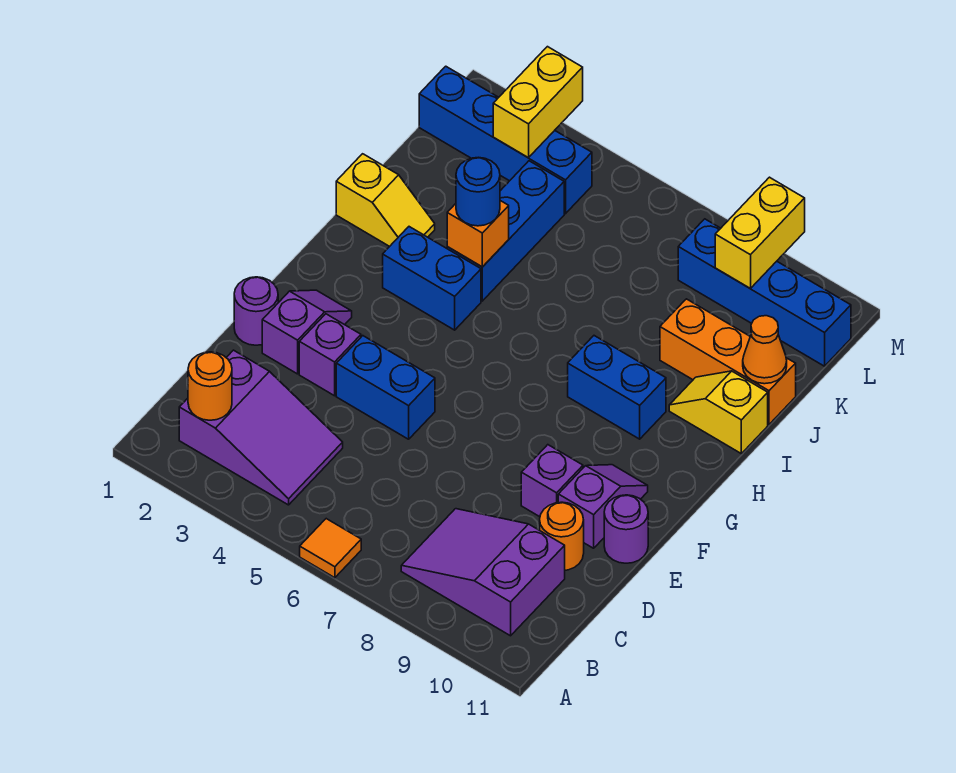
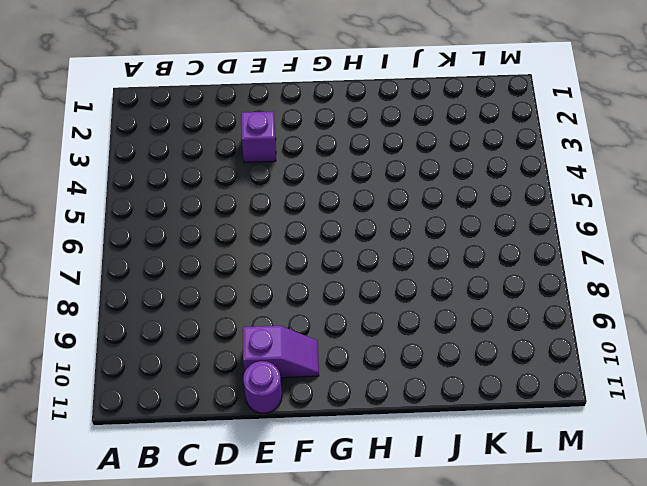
none -> orange 1x1 tile [300,519,361,578]
none -> purple 2x3 slope [179,350,343,505]
none -> purple 2x3 slope [401,509,565,636]

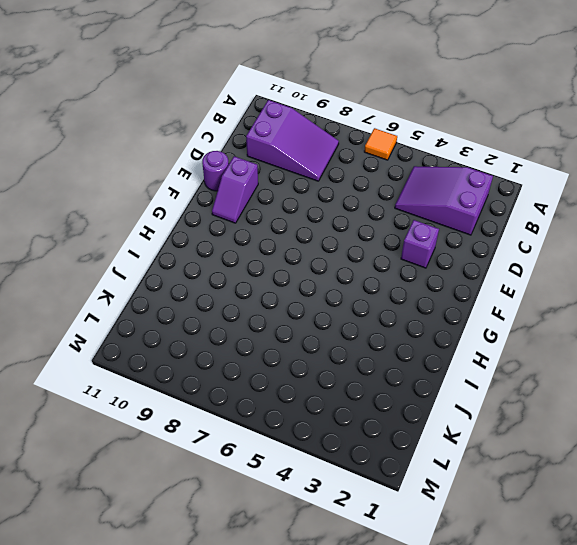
none -> orange 1x1 round brick [540,502,584,570]
none -> purple 1x1 round brick [234,277,278,345]
none -> purple 1x2 slope [262,290,352,374]

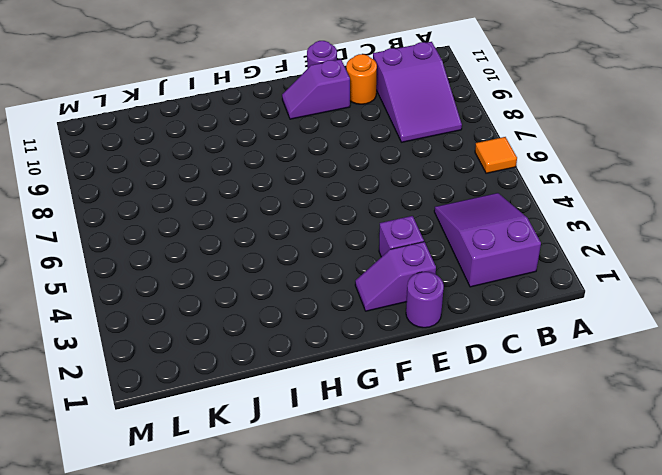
none -> blue 1x2 brick [336,336,435,439]
none -> purple 1x1 brick [521,445,583,517]
none -> blue 1x2 brick [383,227,481,330]

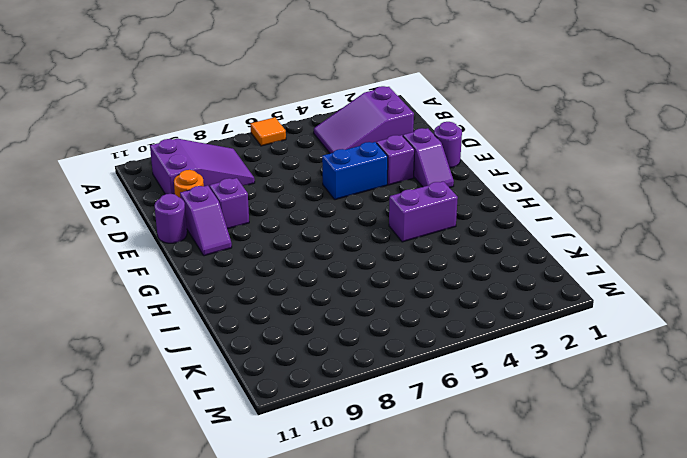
purple 1x2 brick [389,181,458,242] -> blue 1x2 brick [383,227,481,330]
none -> blue 1x2 brick [568,336,666,439]
none -> yellow 1x2 slope [336,154,435,246]
none -> blue 1x3 brick [447,161,564,301]

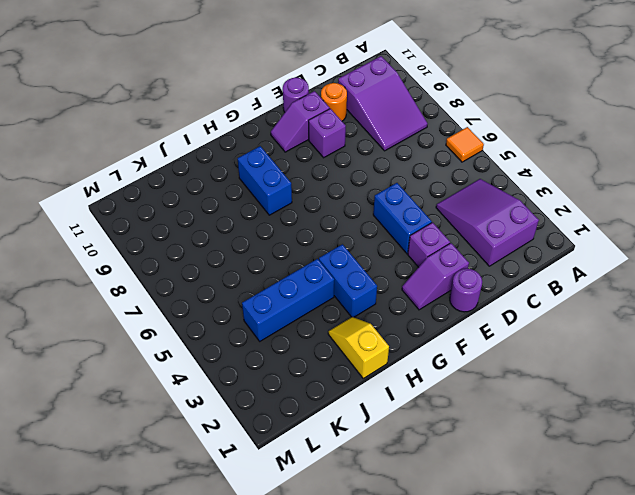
none -> yellow 1x2 slope [669,371,768,453]
none -> orange 1x3 brick [660,299,796,424]
none -> blue 1x4 brick [419,66,592,214]

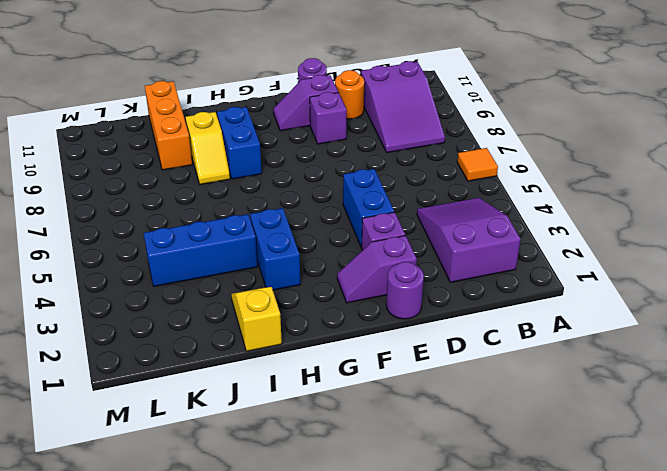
yellow 1x2 slope [186,112,230,184] -> yellow 1x2 slope moved to [669,371,768,453]
none -> blue 1x4 brick [419,66,592,214]
none -> blue 1x4 brick [678,219,851,366]
none -> orange 1x1 round brick [188,352,232,420]

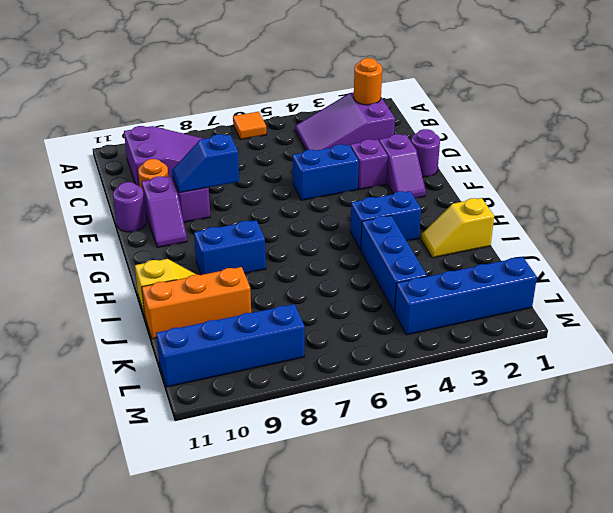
blue 1x2 slope [172,134,239,193] -> none
none -> orange 1x1 brick [447,201,509,267]
none -> orange 1x1 cone [743,316,787,384]
none -> yellow 1x2 brick [493,47,583,158]

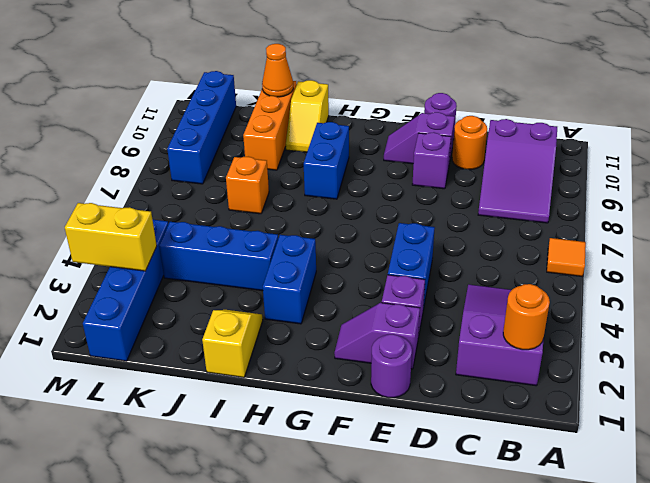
orange 1x1 brick [226,157,269,214] -> orange 1x1 brick moved to [447,201,509,267]
none -> yellow 1x2 brick [715,177,805,288]
none -> blue 1x1 round brick [456,157,500,226]

